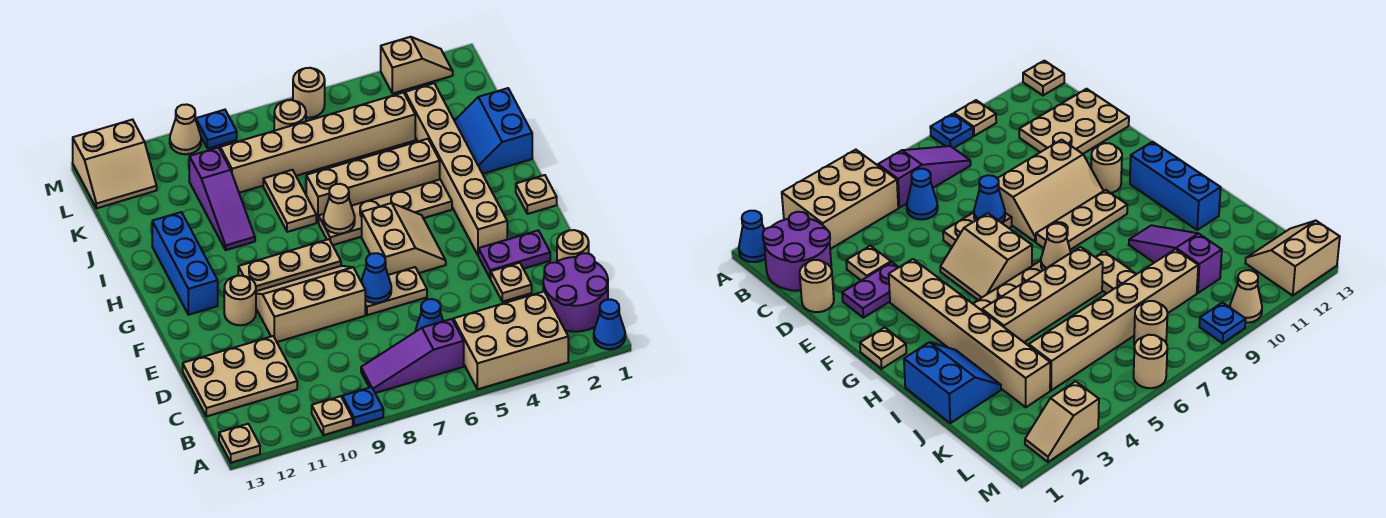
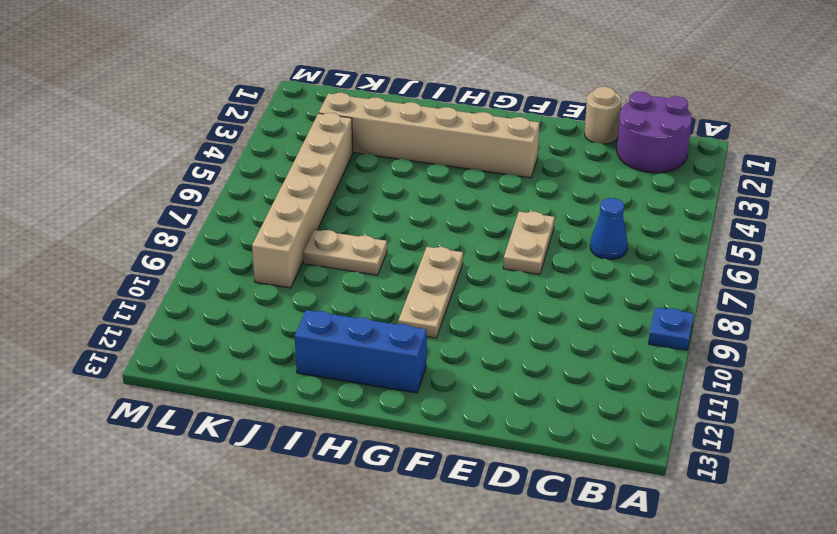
none -> blue 1x1 cone [594,299,625,349]
none -> tan 2x3 brick [453,291,568,389]
none -> tan 1x1 plate [312,396,353,435]
none -> tan 1x1 plate [219,424,260,463]

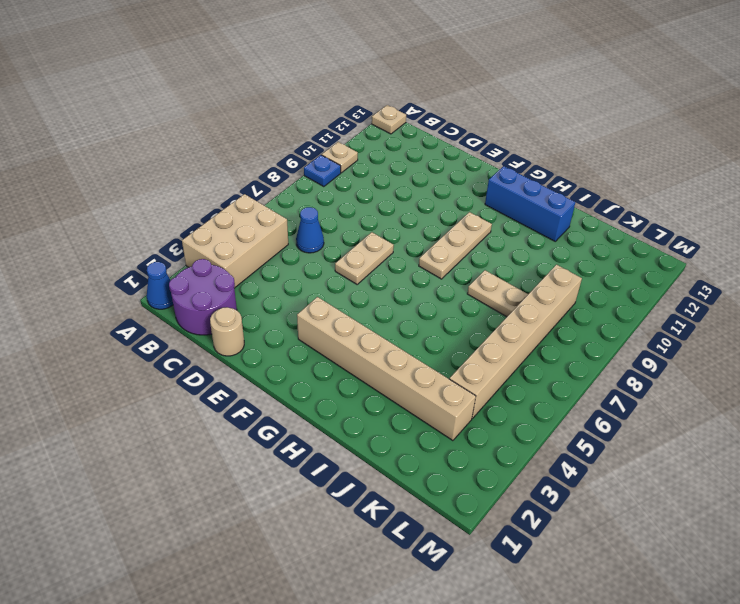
none -> purple 1x3 slope [361,319,464,393]
none -> tan 2x3 plate [183,336,297,416]
none -> tan 1x1 plate [491,263,532,302]
none -> purple 1x2 plate [478,230,550,279]

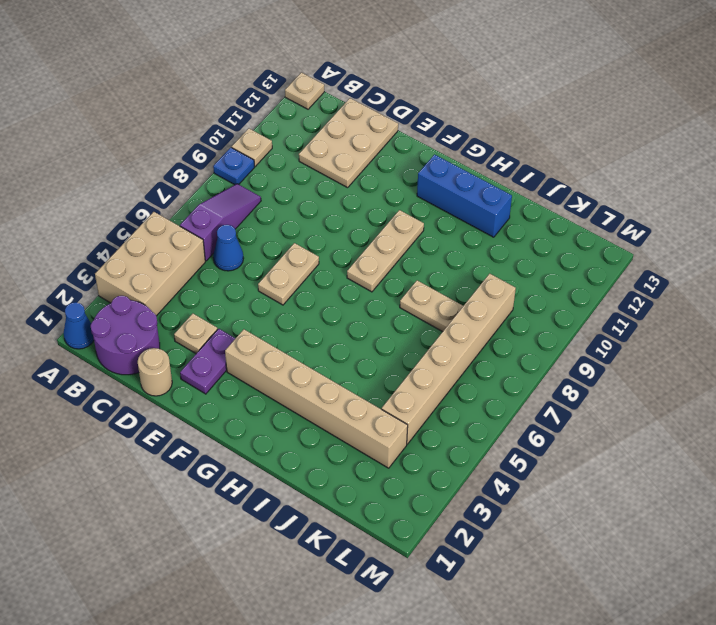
none -> tan 2x3 slope [256,266,365,342]
none -> tan 2x2 slope [362,203,446,275]
none -> tan 1x1 round brick [224,276,256,325]
none -> tan 1x1 plate [516,175,557,214]

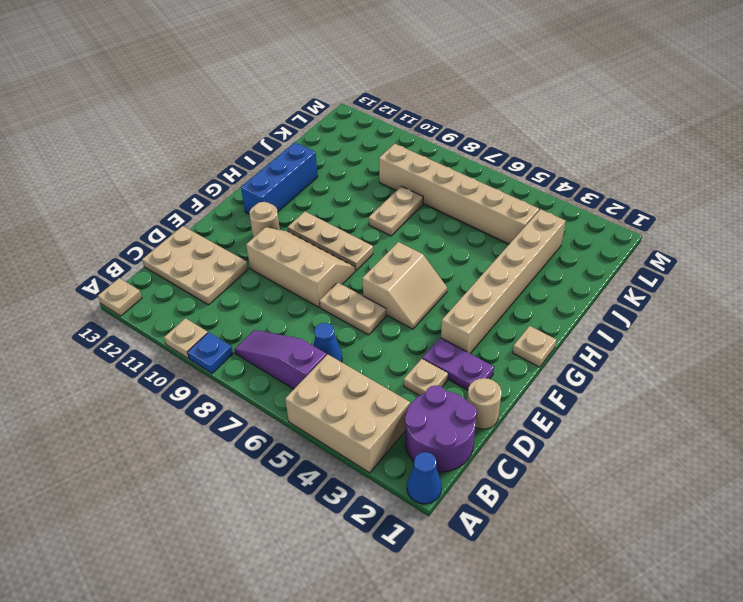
none -> tan 1x4 plate [319,179,452,245]
none -> blue 2x2 slope [455,88,532,174]
none -> tan 1x4 brick [306,139,440,223]
none -> purple 1x3 slope [189,147,255,250]

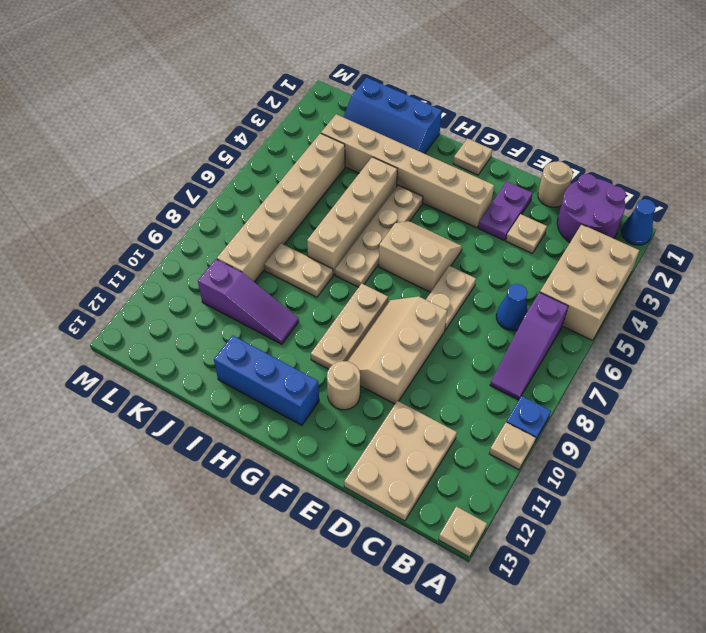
blue 2x3 slope [344,78,442,154] -> blue 2x2 slope [455,88,532,174]
none -> tan 1x1 round brick [274,100,306,131]
none -> tan 2x2 slope [73,120,157,208]
none -> tan 1x2 slope [381,37,453,94]
none -> tan 1x1 round brick [293,68,325,118]

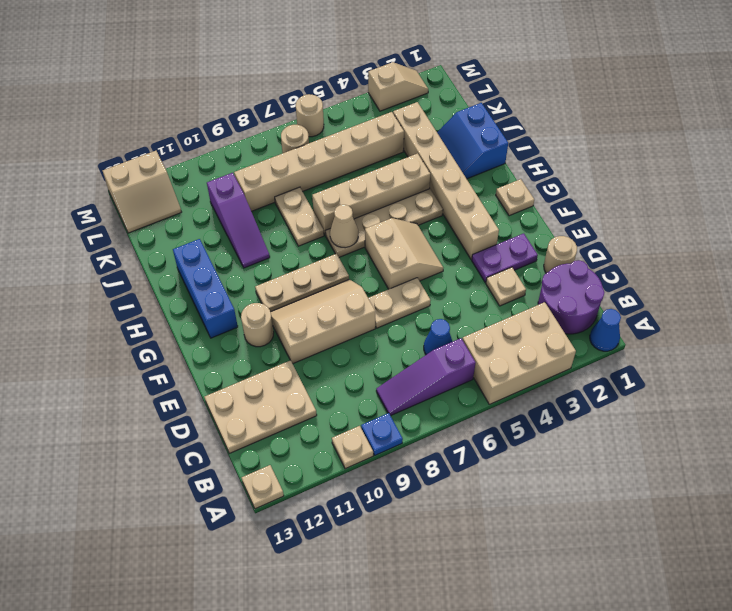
none -> blue 1x1 plate [196,110,237,148]
none -> tan 1x1 cone [170,104,201,154]
none -> blue 1x1 cone [361,253,391,303]

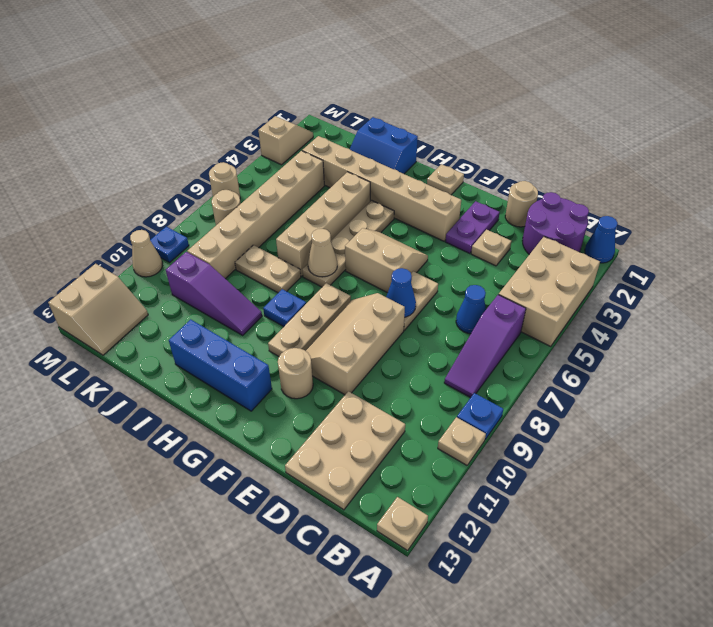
blue 1x1 plate [263,289,306,327] -> none

